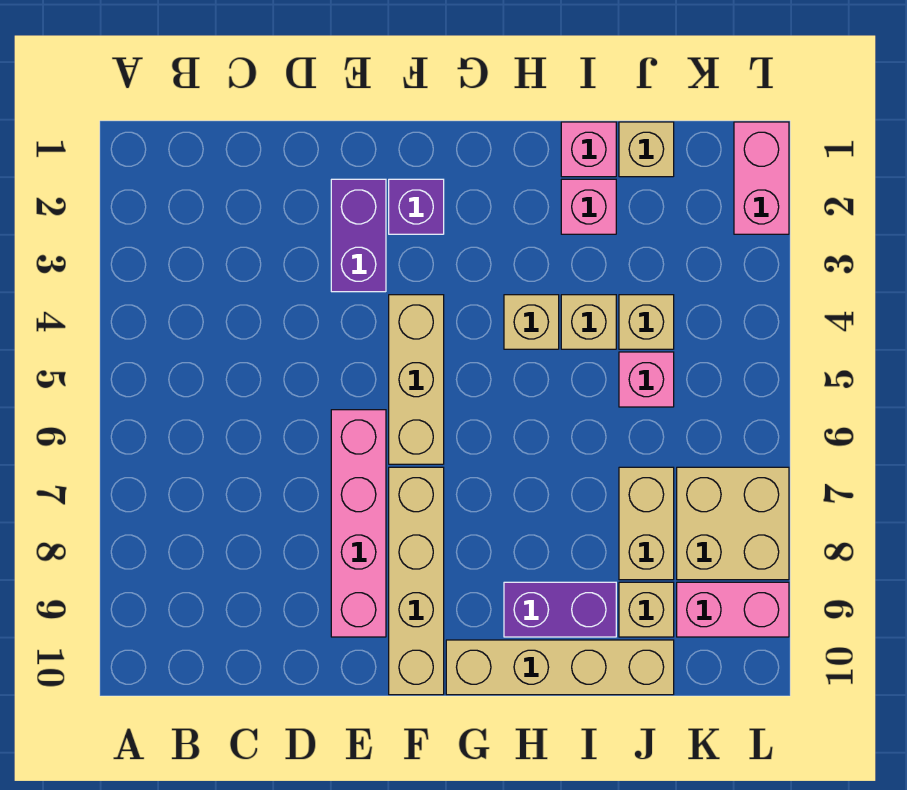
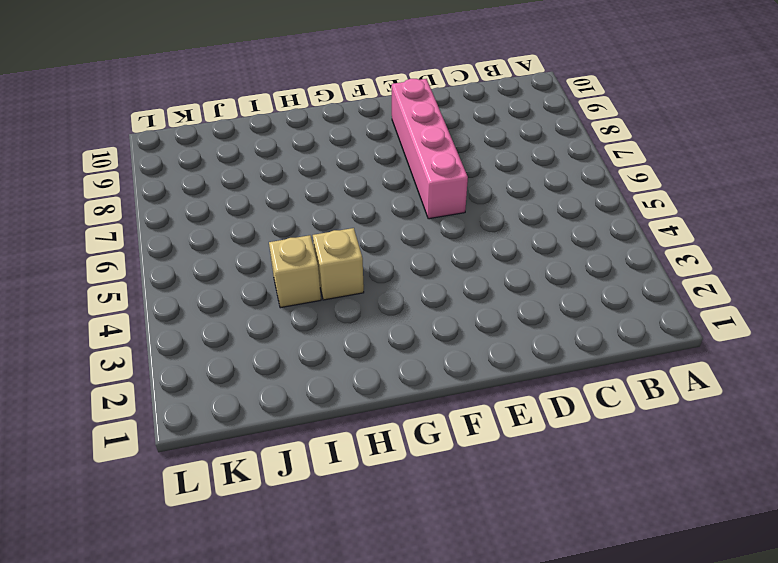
none -> purple 1x2 brick [331,179,386,292]
none -> purple 1x1 brick [389,179,444,234]
none -> tan 1x3 brick [389,295,444,464]

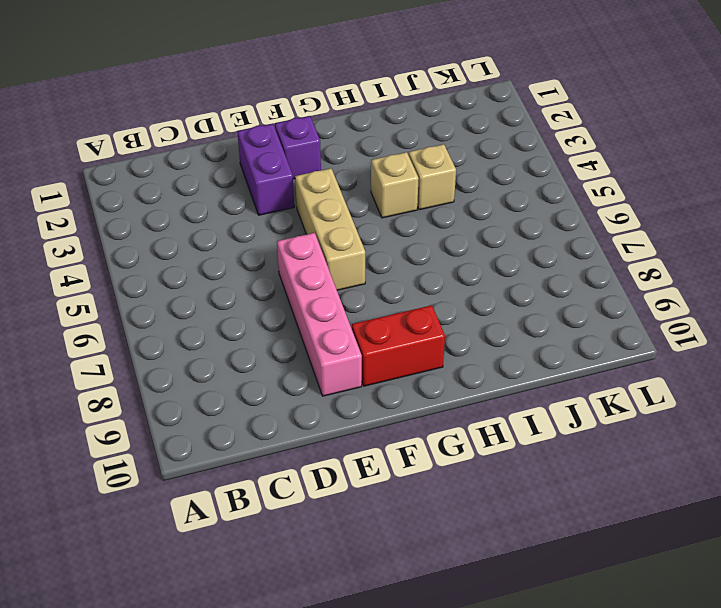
red 1x2 brick [352,305,445,386] -> tan 1x4 brick [389,467,444,695]
none -> tan 1x4 brick [446,640,674,695]
none -> purple 1x2 brick [504,582,616,637]
none -> pink 1x1 brick [561,122,616,177]

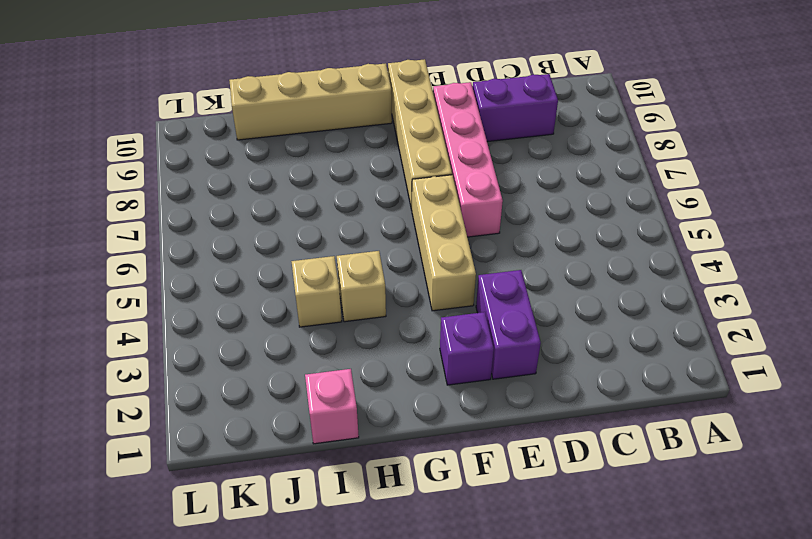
purple 1x2 brick [473,74,558,142] -> purple 1x2 brick moved to [504,582,616,637]
none -> pink 1x1 brick [561,179,616,234]
none -> tan 1x1 brick [619,122,674,177]
none -> tan 1x1 brick [619,295,674,349]

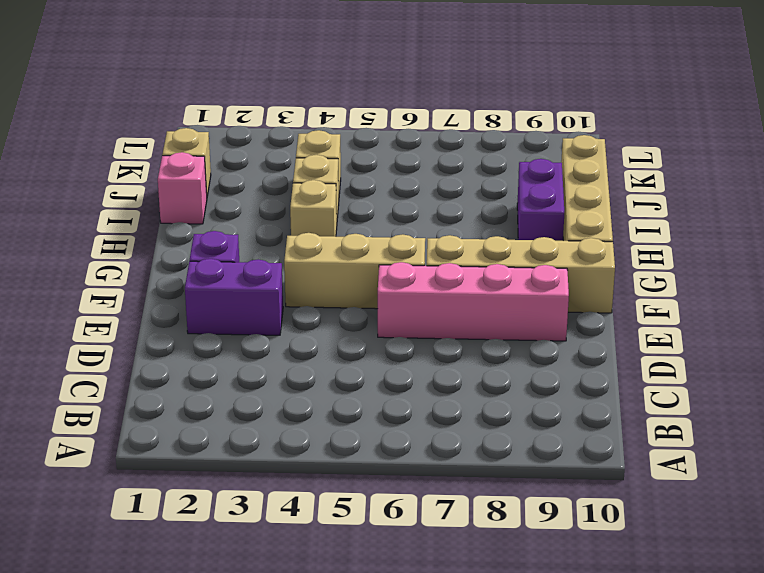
none -> pink 1x1 brick [561,179,616,234]
none -> pink 1x1 brick [619,352,674,407]
none -> tan 1x2 brick [619,467,674,580]

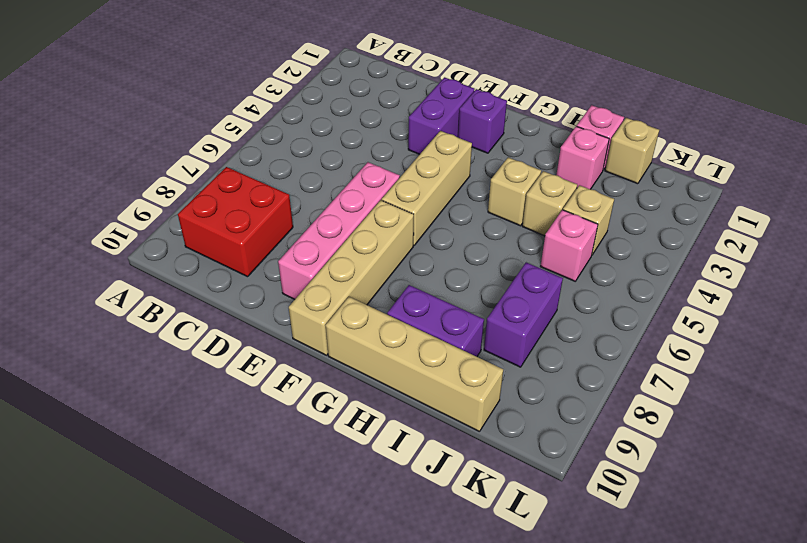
red 2x2 brick [178,167,293,277] -> none
purple 1x2 brick [484,262,563,367] -> tan 1x2 brick [619,467,674,580]
none -> tan 1x1 brick [619,582,674,637]
none -> tan 2x2 brick [677,467,789,580]
none -> pink 1x2 brick [677,582,789,637]

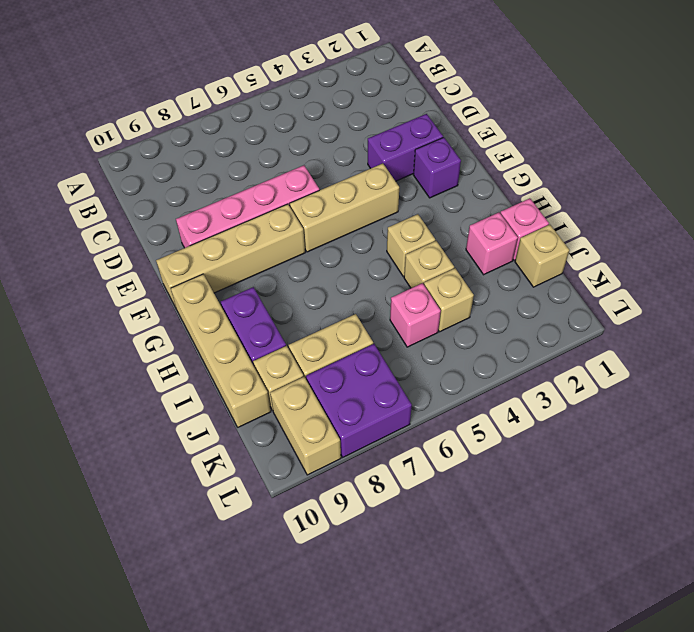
purple 2x2 brick [306,344,412,457] -> tan 2x2 brick [677,467,789,580]
tan 1x2 brick [270,377,341,475] -> pink 1x2 brick [677,582,789,637]
none -> pink 1x2 brick [734,122,789,234]

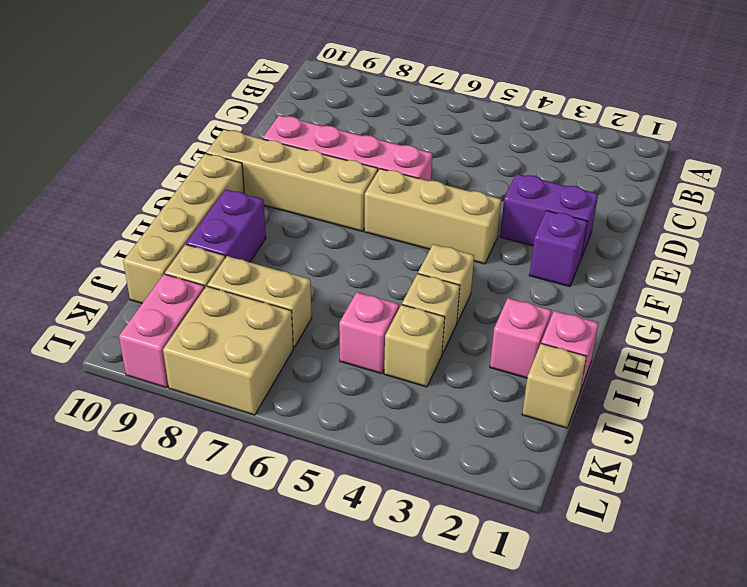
none -> pink 1x2 brick [734,122,789,234]

